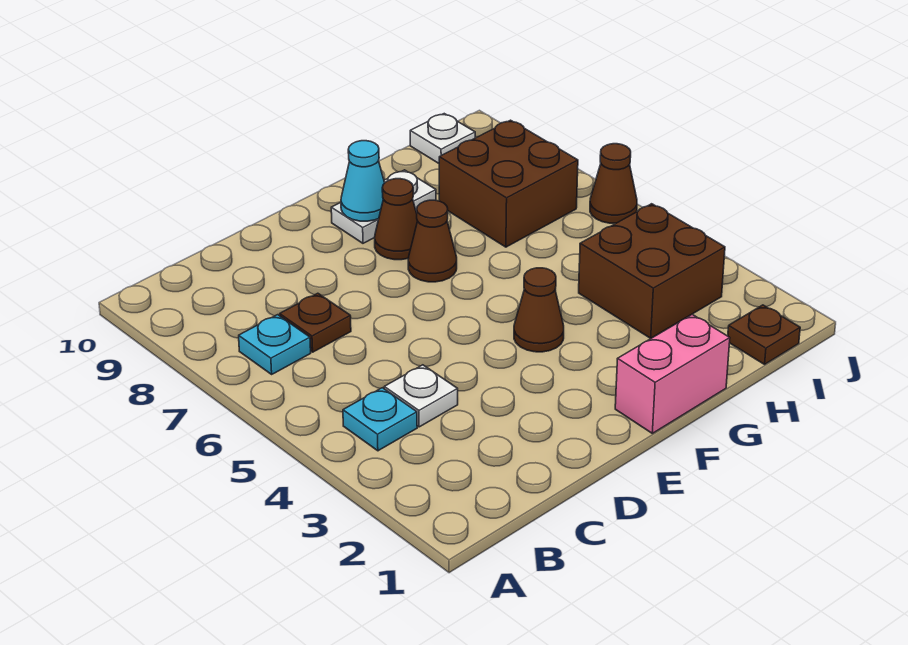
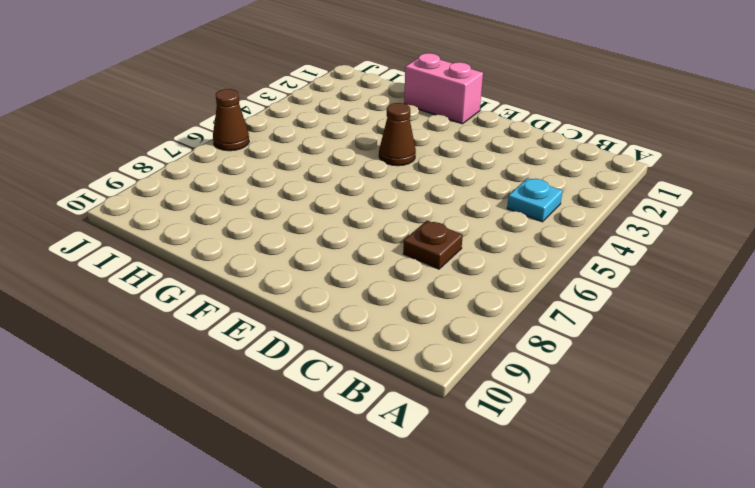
none -> cyan 1x1 plate [239,315,311,374]
none -> white 1x1 plate [384,365,458,427]
none -> brown 1x1 cone [408,200,457,282]

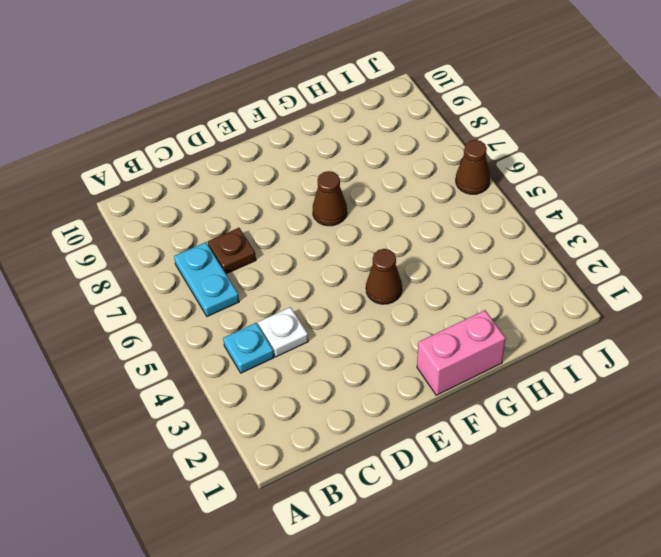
cyan 1x2 plate [174,242,239,317] -> cyan 1x1 plate [239,315,311,374]
none -> brown 1x1 cone [375,179,417,260]
none -> white 1x2 plate [331,170,436,243]
none -> brown 2x2 brick [579,204,725,338]

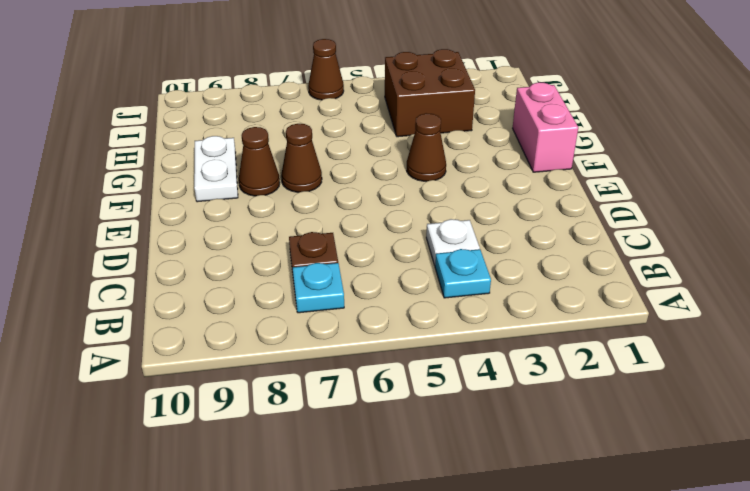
none -> brown 2x2 brick [439,120,578,247]
none -> brown 1x1 plate [728,305,800,364]
none -> white 1x1 plate [410,114,475,163]

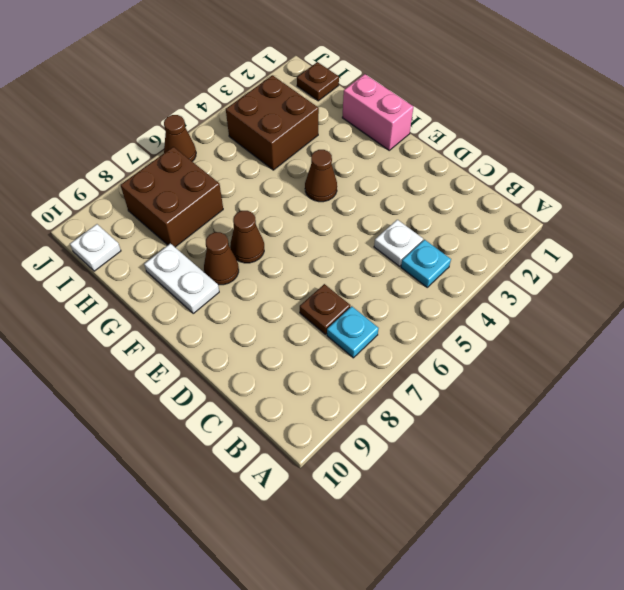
none -> cyan 1x1 cone [341,141,385,221]

